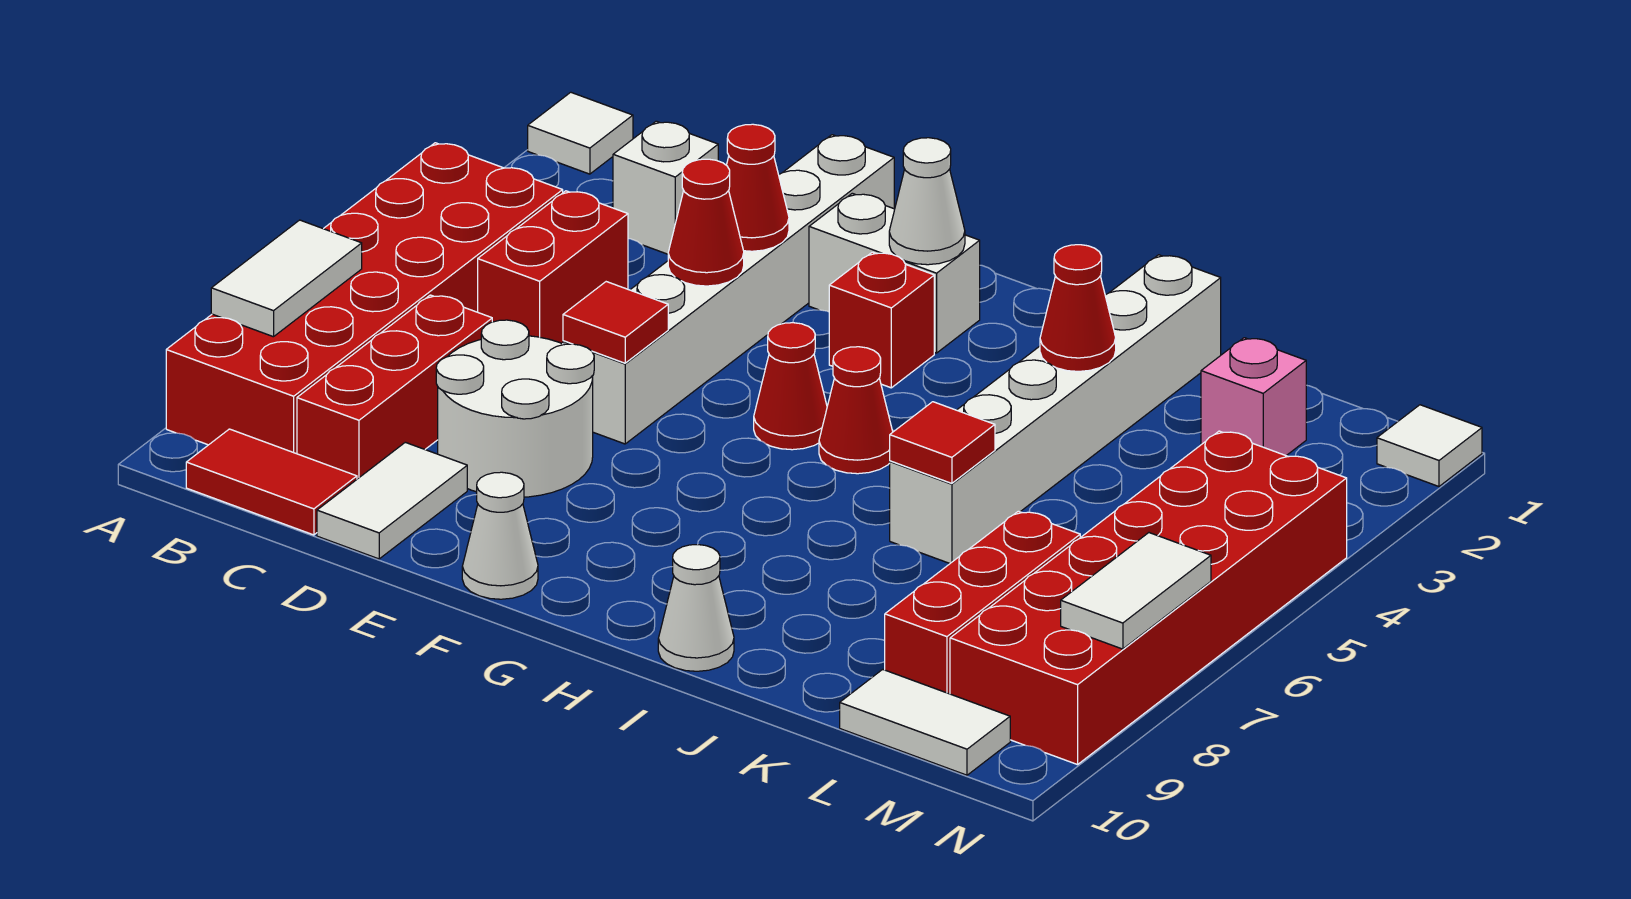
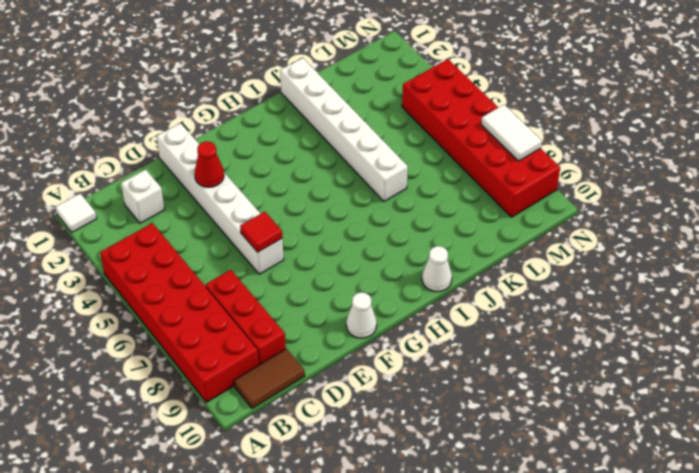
brown 1x2 tile [234,349,305,408] -> red 1x2 tile [186,429,357,535]
none -> red 1x2 brick [478,191,628,344]
none -> white 2x2 round brick [436,320,594,497]
none -> white 1x2 tile [317,442,467,559]

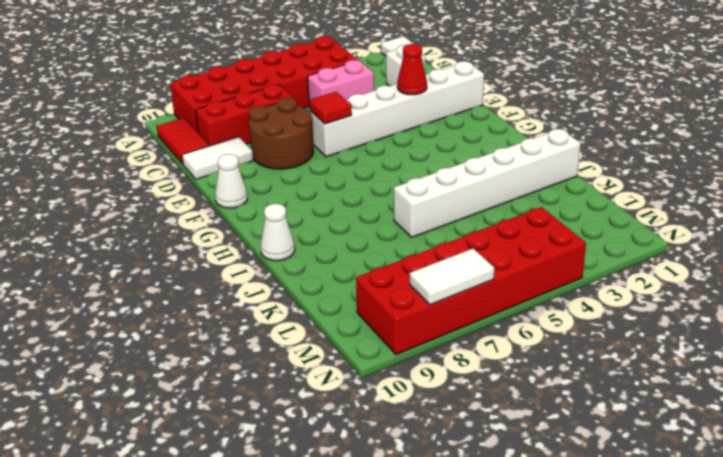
pink 1x2 brick [308,60,374,108] -> red 1x2 brick [478,191,628,344]
brown 2x2 round brick [249,98,314,169] -> white 2x2 round brick [436,320,594,497]
none -> white 1x2 brick [809,193,980,353]
none -> red 1x1 brick [829,252,934,388]
none -> red 1x1 cone [754,323,827,450]

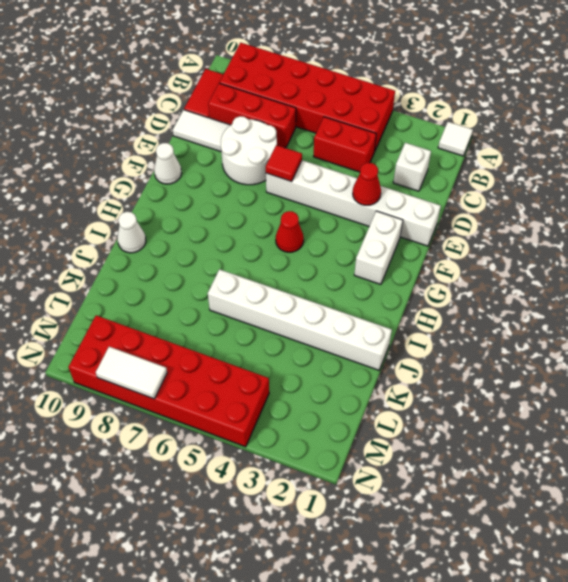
none -> red 1x1 brick [829,252,934,388]
none -> red 1x1 cone [819,347,893,474]
none -> pink 1x1 brick [1201,338,1306,456]

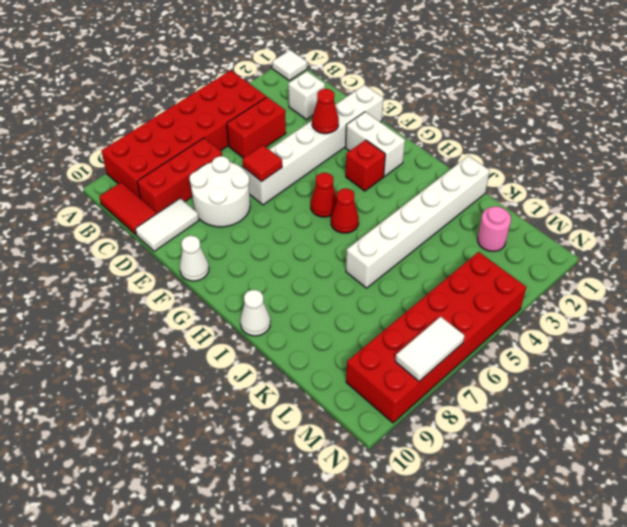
pink 1x1 round brick [478,207,511,251] -> pink 1x1 brick [1201,338,1306,456]
none -> red 1x3 brick [885,511,1080,694]
none -> white 1x2 tile [840,669,1010,775]
none -> white 1x1 tile [1377,405,1482,486]

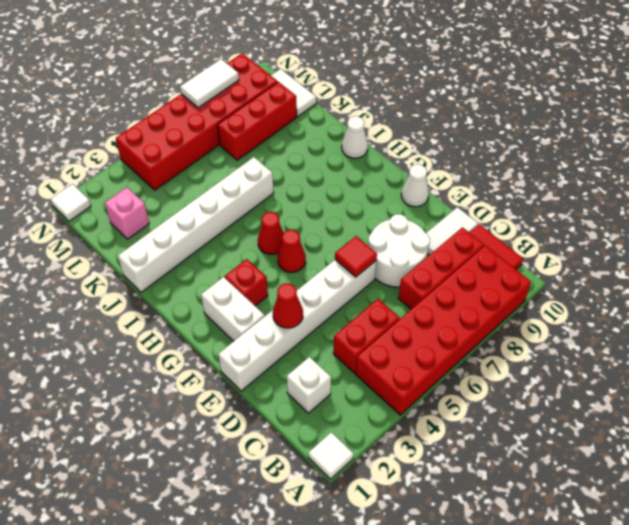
none -> white 1x2 tile [211,220,362,337]
none -> red 1x1 cone [668,159,744,286]
none -> white 1x1 cone [889,138,965,265]

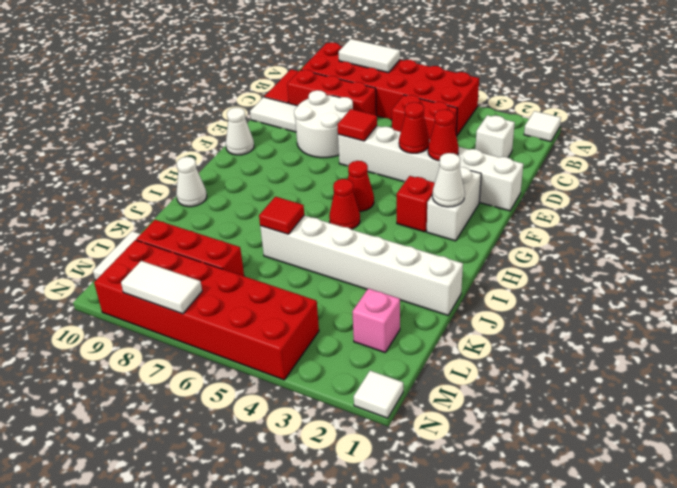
none -> red 1x1 cone [1040,245,1116,371]

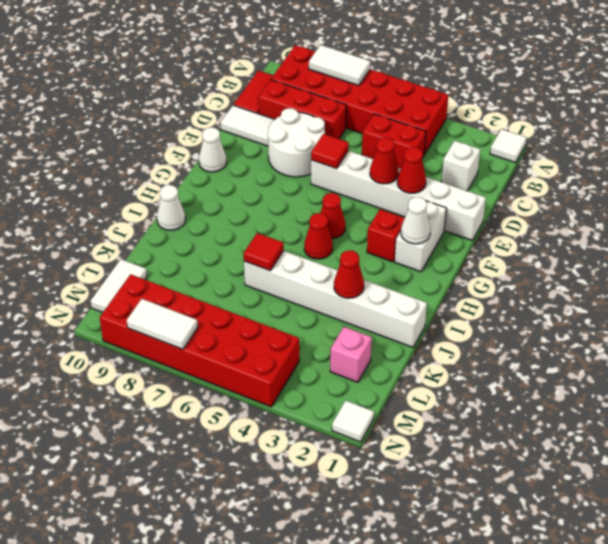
none -> red 1x3 brick [885,511,1080,694]

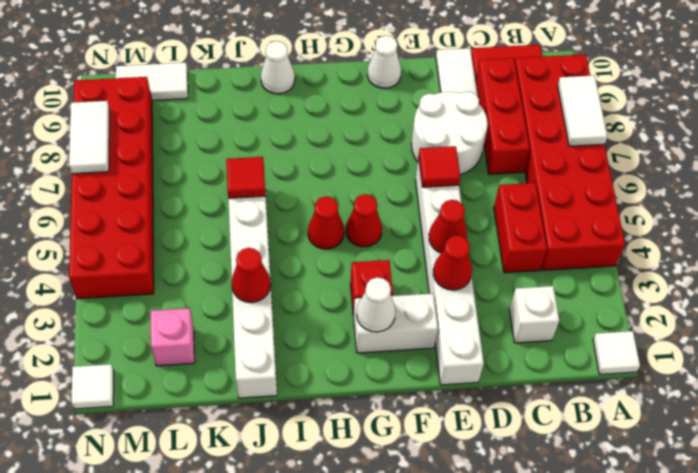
none -> red 1x3 brick [885,511,1080,694]

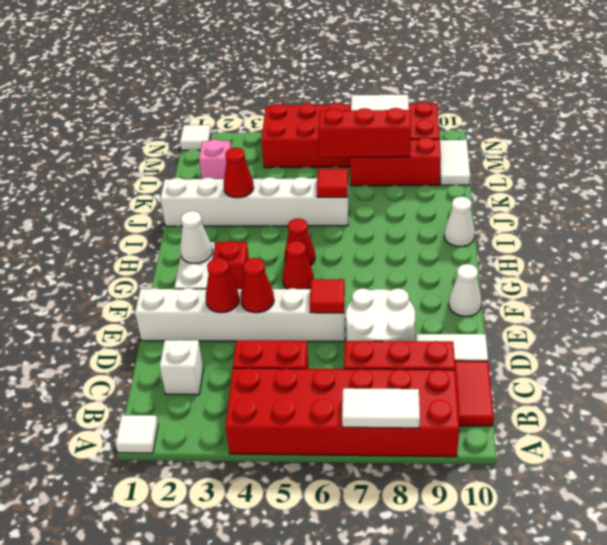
red 1x3 brick [318,108,411,158] -> none

